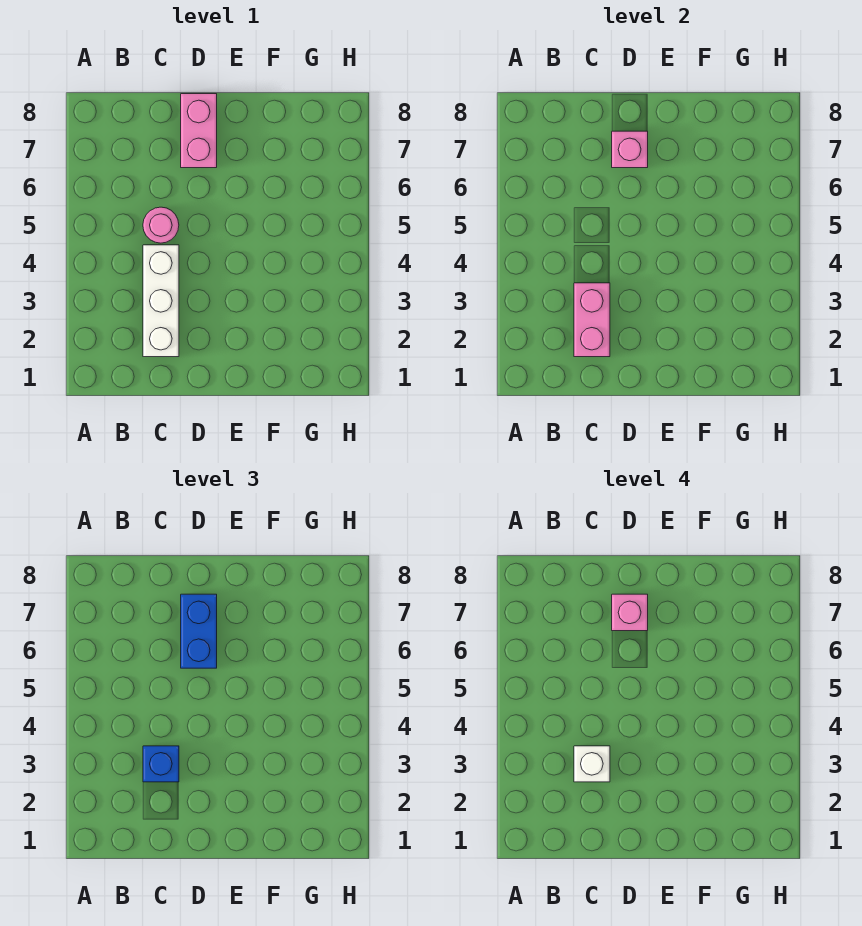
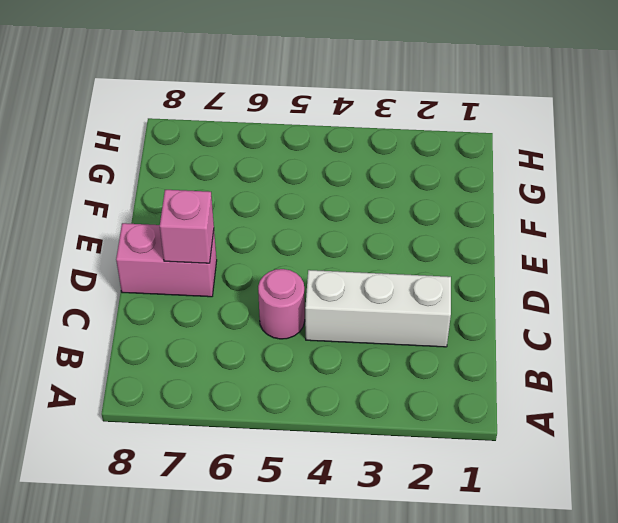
none -> pink 1x2 brick [574,283,610,357]
none -> blue 1x1 brick [143,746,179,782]

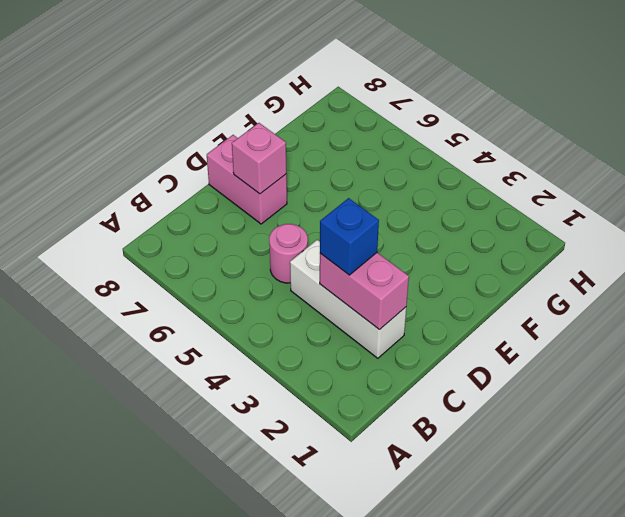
none -> blue 1x2 brick [181,594,217,668]
none -> white 1x1 brick [574,746,610,782]

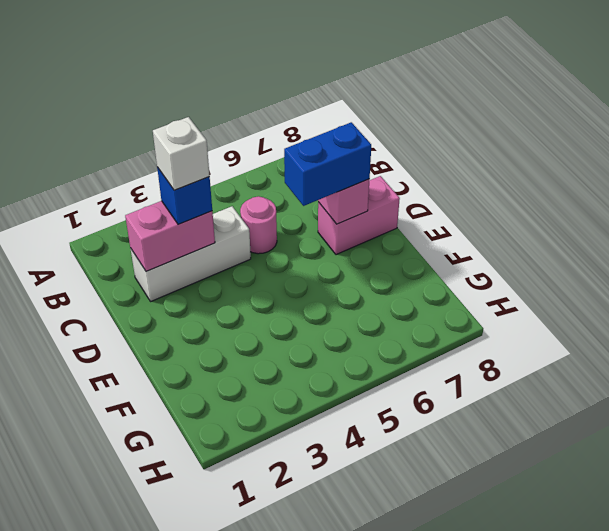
none -> pink 1x1 brick [612,594,648,631]

